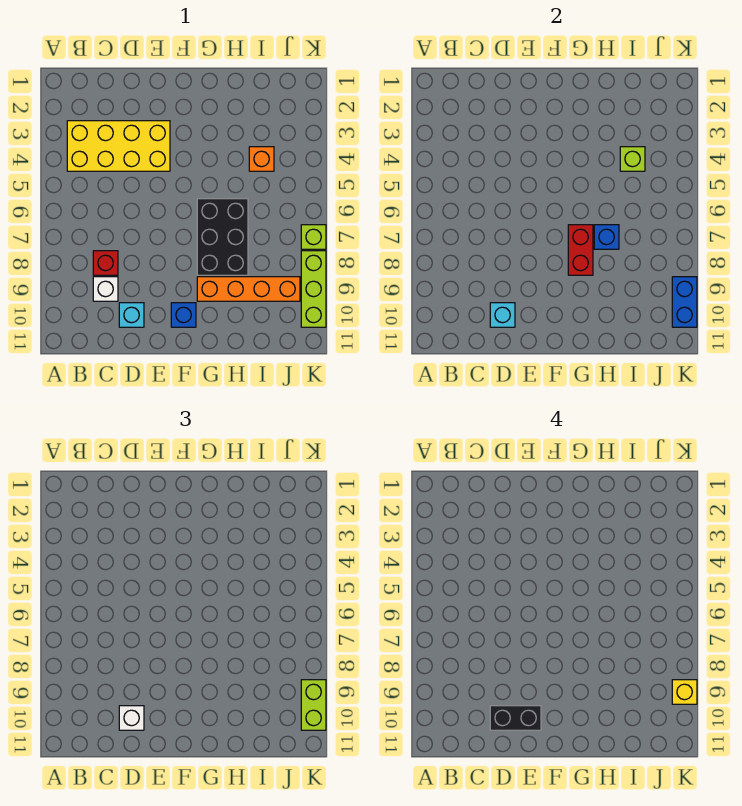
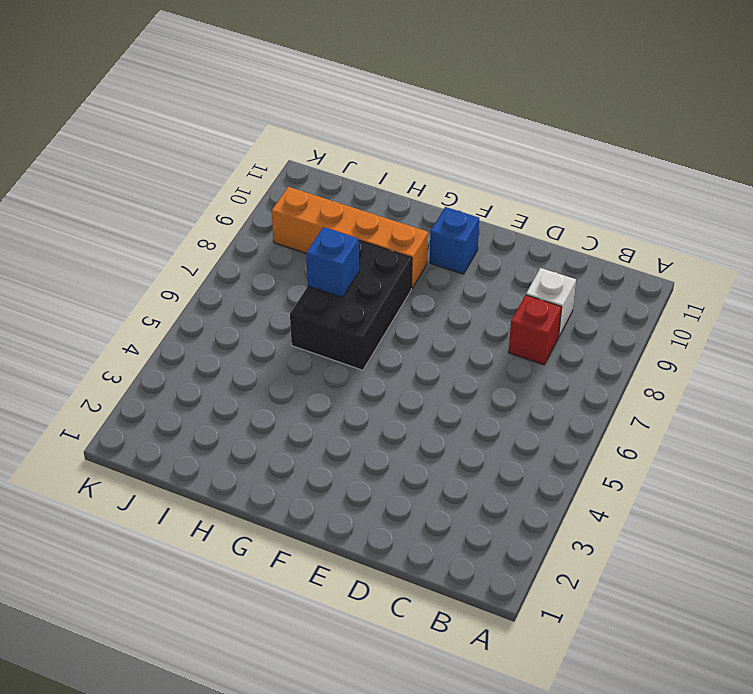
none -> yellow 2x4 brick [67,121,170,171]
none -> cyan 1x1 brick [119,303,144,327]
none -> orange 1x1 brick [249,147,274,171]

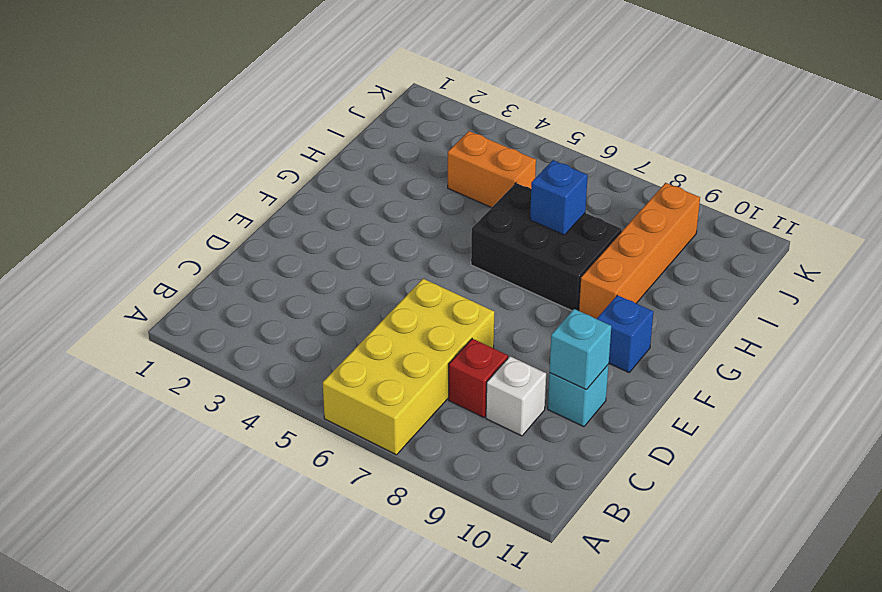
yellow 2x4 brick [323,279,494,455] -> yellow 2x4 brick moved to [67,121,170,171]
orange 1x2 brick [448,131,536,208] -> orange 1x1 brick [249,147,274,171]
none -> lime 1x1 brick [301,225,326,249]
none -> lime 1x3 brick [301,251,326,327]
none -> red 1x2 brick [568,225,593,275]

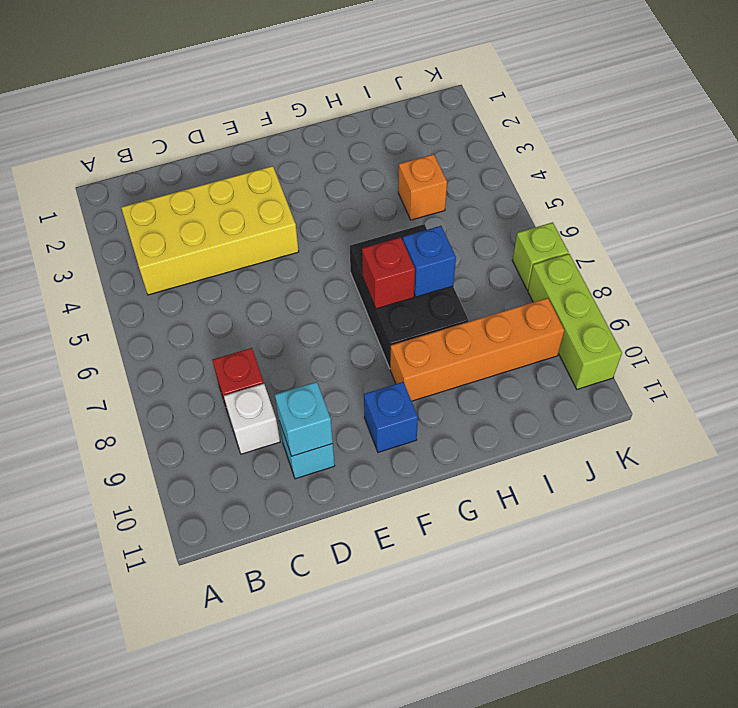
red 1x1 brick [362,237,415,309] -> red 1x2 brick [568,225,593,275]
none -> lime 1x1 brick [620,147,645,171]
none -> blue 1x2 brick [672,277,697,327]
none -> white 1x1 brick [119,706,144,730]

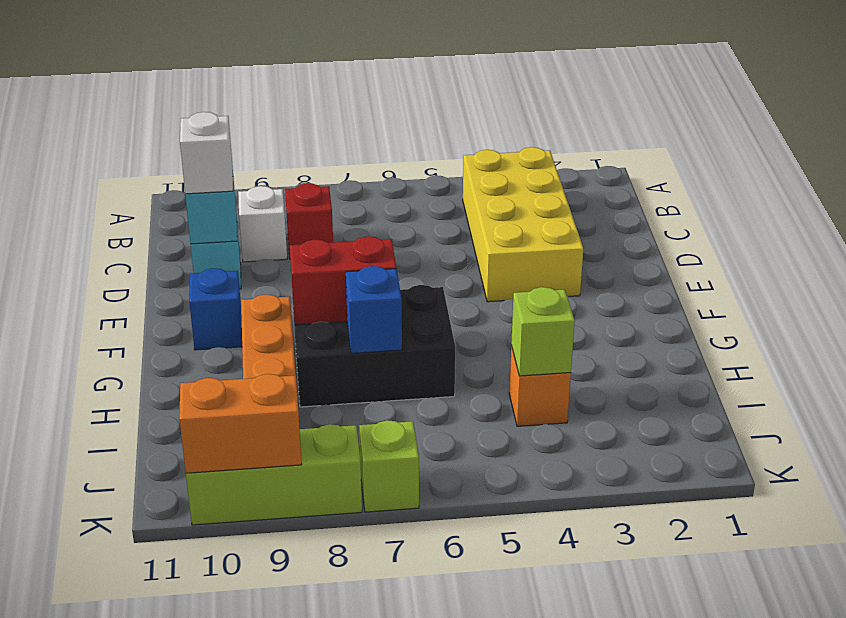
orange 1x2 brick [179,374,302,473] -> blue 1x2 brick [672,277,697,327]
none -> lime 1x2 brick [301,680,326,730]
none -> black 1x2 brick [490,706,541,730]
none -> yellow 1x1 brick [672,680,697,704]

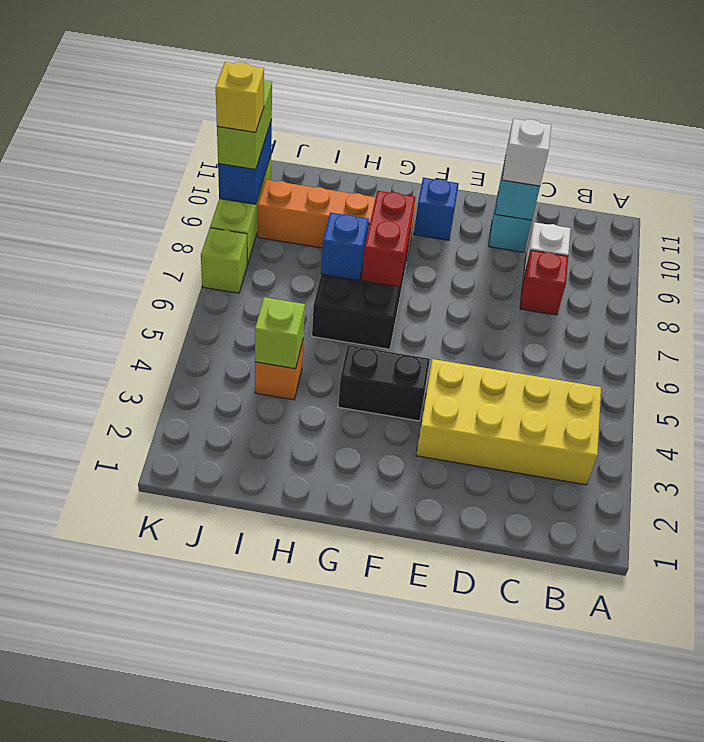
black 1x2 brick [338,345,430,421] -> black 1x2 brick moved to [490,706,541,730]

